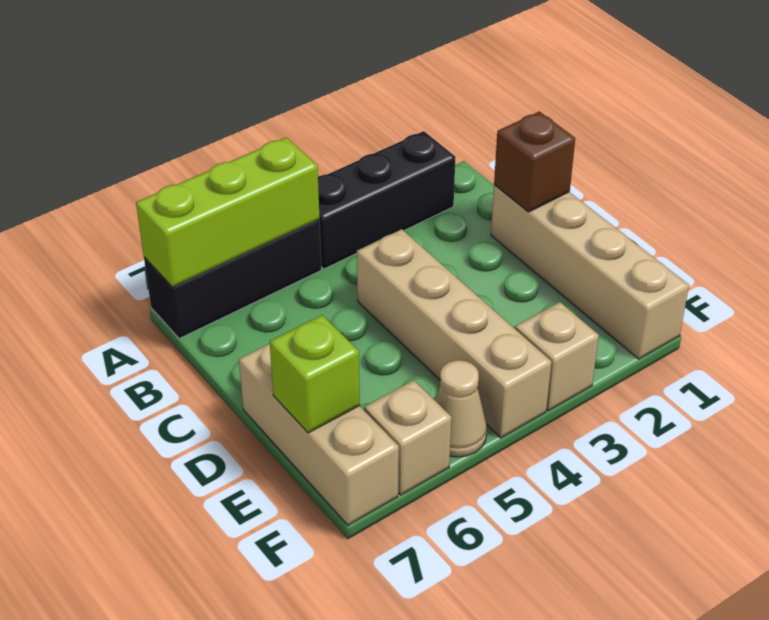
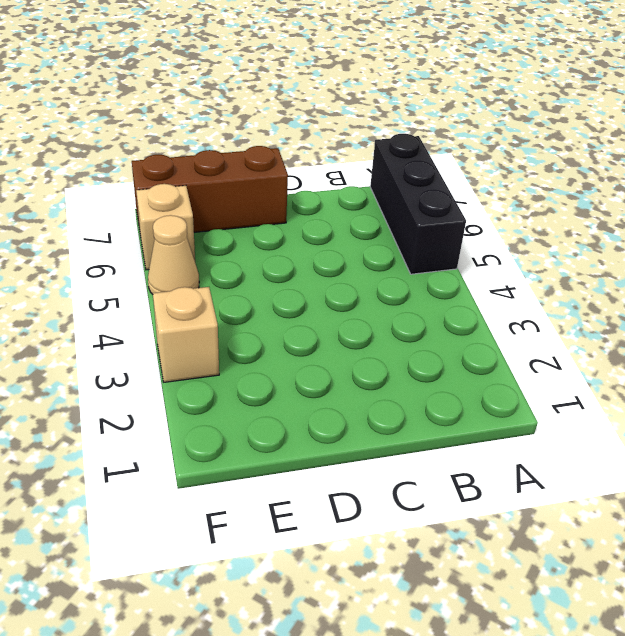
brown 1x3 brick [132,146,288,236] -> tan 1x3 brick [239,343,399,525]
none -> black 1x3 brick [318,131,456,269]
none -> tan 1x4 brick [491,185,689,359]

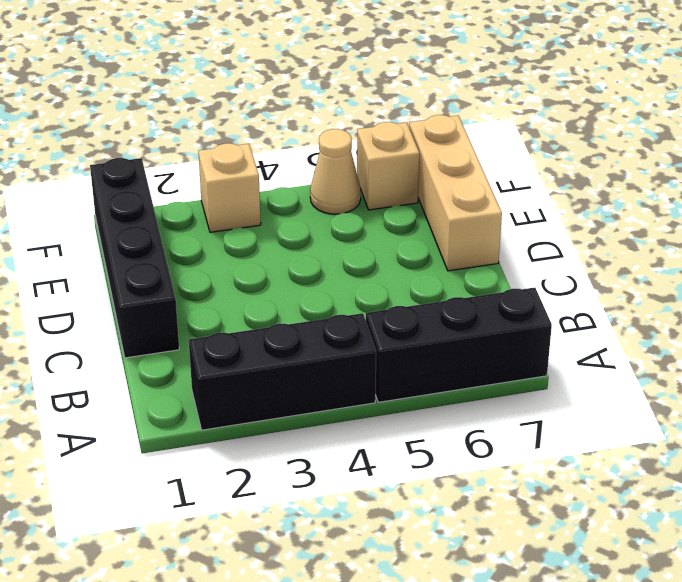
black 1x4 brick [90,158,179,358] -> tan 1x4 brick [491,185,689,359]
none -> tan 1x4 brick [357,229,551,438]
none -> lime 1x3 brick [136,138,320,287]

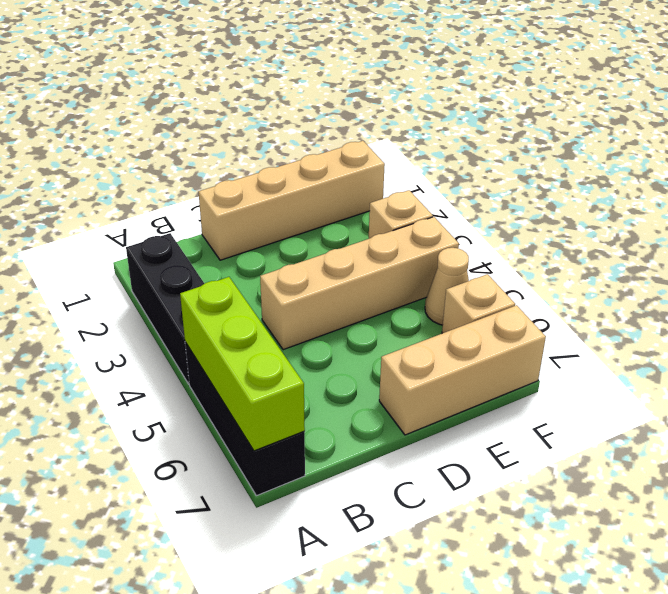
none -> brown 1x1 brick [494,111,575,212]
none -> lime 1x1 brick [270,315,360,433]

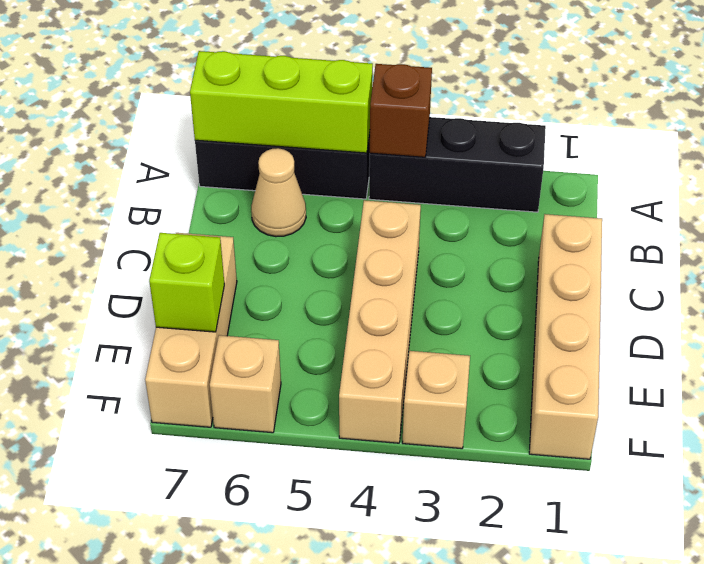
brown 1x1 brick [370,64,432,157] -> brown 1x1 brick moved to [494,111,575,212]
tan 1x1 cone [251,148,306,237] -> tan 1x1 cone moved to [435,360,487,457]

